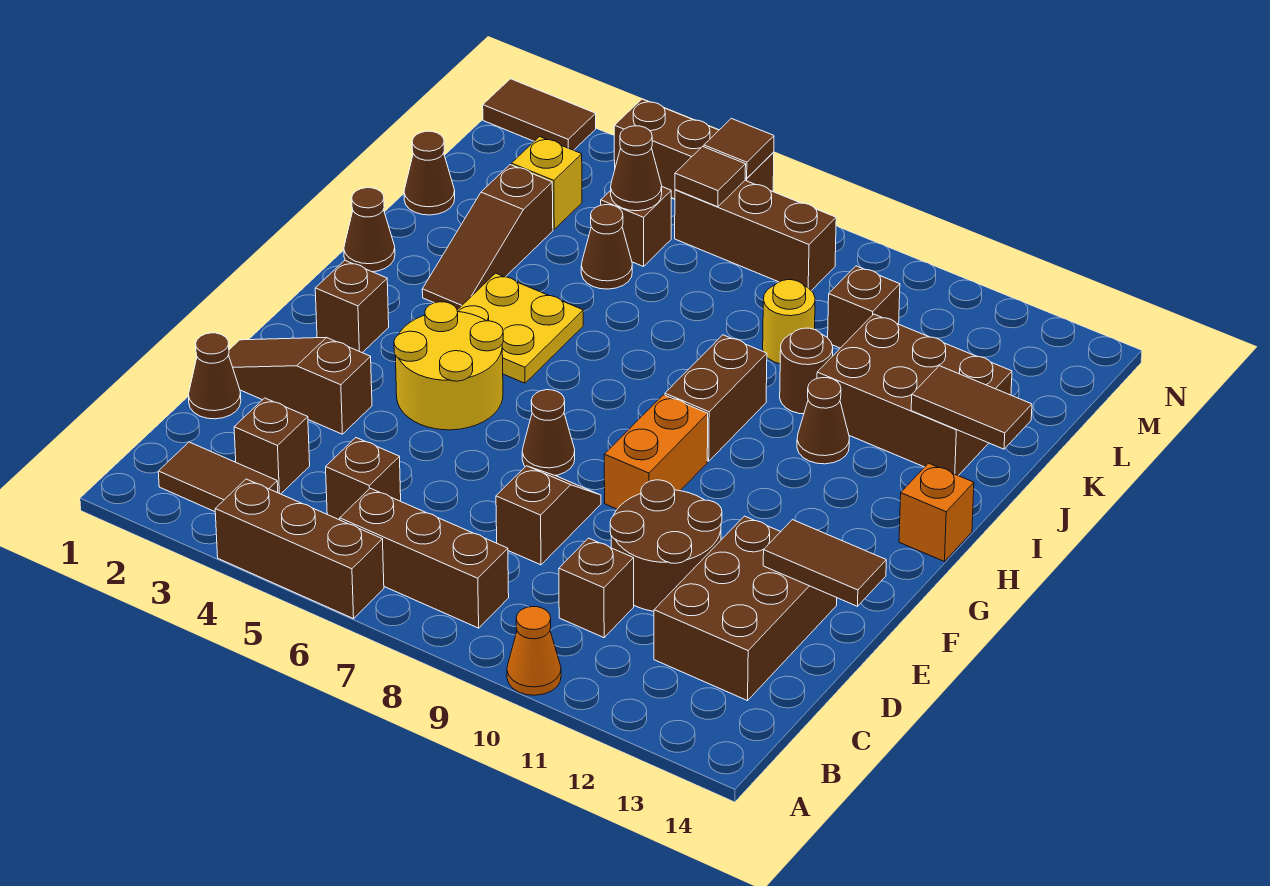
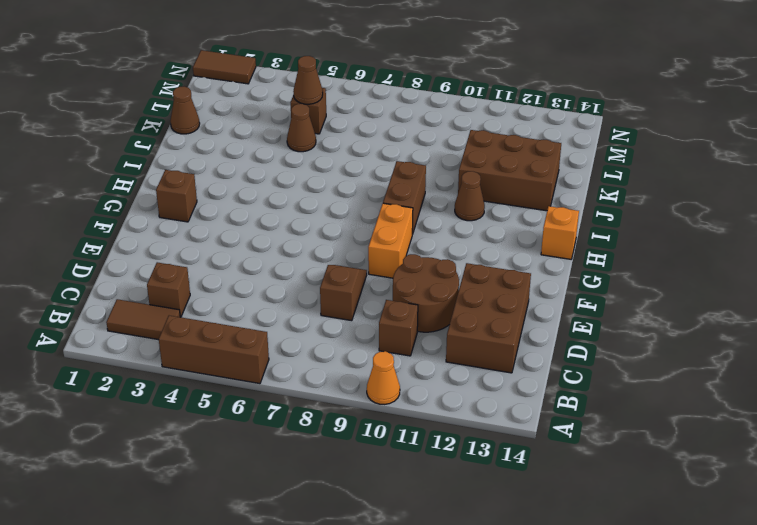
none -> brown 1x3 brick [340,488,509,628]
none -> brown 1x1 brick [326,438,401,520]
none -> brown 1x1 cone [188,333,241,419]
none -> brown 1x3 slope [229,338,372,434]

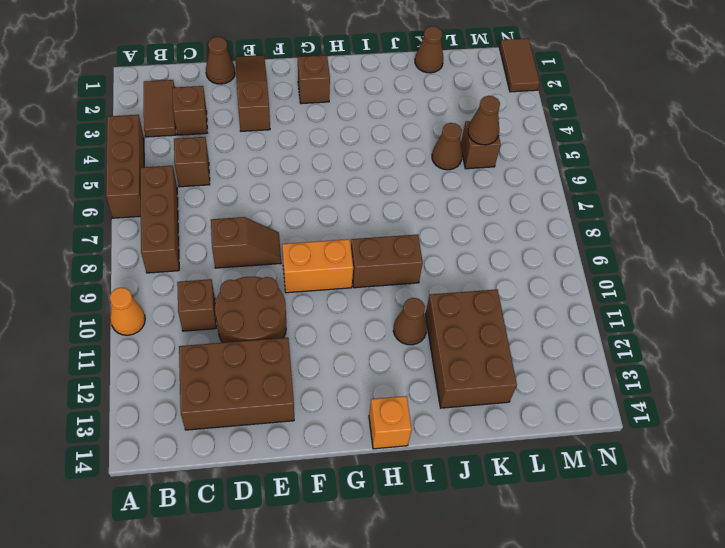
none -> yellow 2x2 round brick [394,302,503,430]
none -> brown 1x1 cone [522,390,575,475]
none -> yellow 2x2 plate [457,273,583,383]
none -> brown 1x1 cone [344,188,395,272]

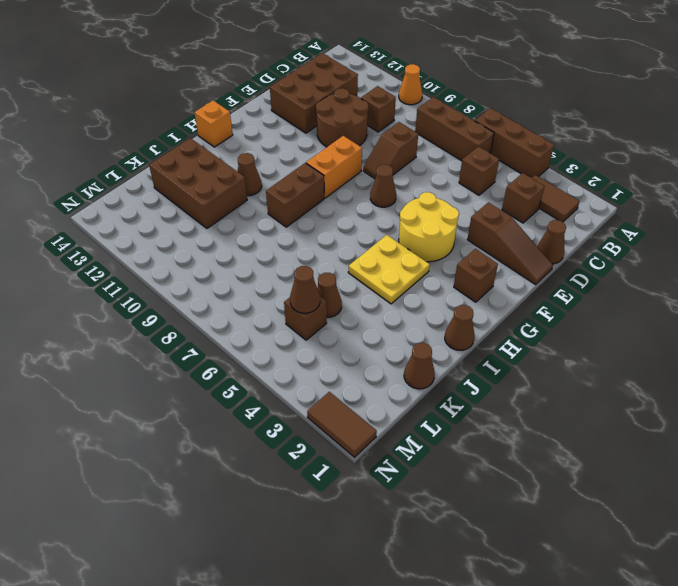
none -> brown 1x3 slope [422,165,553,310]
none -> brown 1x1 round brick [780,328,833,414]
none -> yellow 1x1 round brick [763,280,815,364]
none -> yellow 1x1 brick [511,137,582,229]

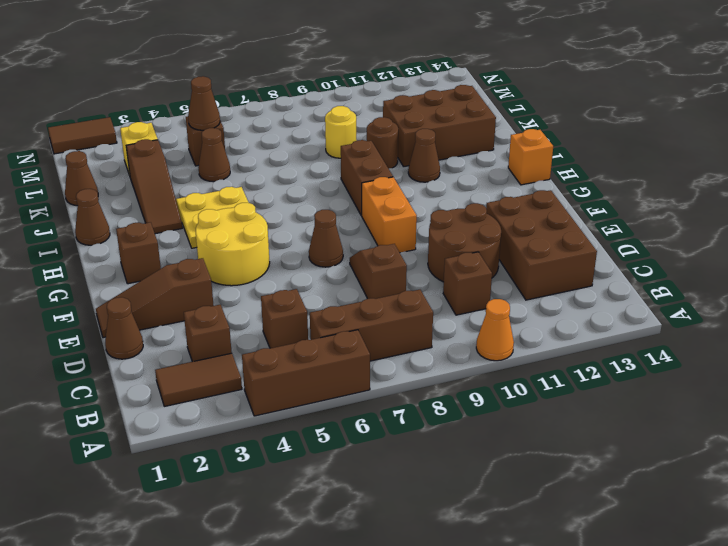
none -> brown 1x1 brick [828,266,900,348]
none -> brown 1x3 brick [675,180,836,291]
none -> brown 1x3 brick [614,99,774,199]
none -> brown 1x2 tile [763,520,886,606]

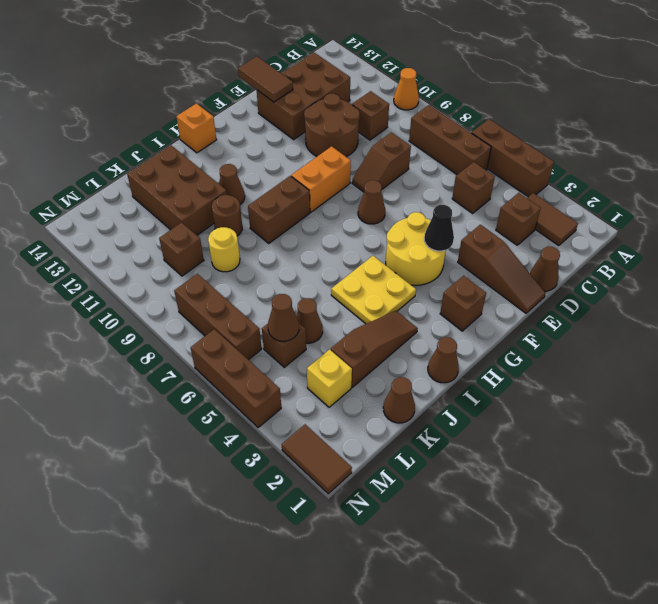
black 1x1 cone [424,205,454,251] -> none
none -> brown 1x2 tile [911,366,1032,449]
none -> brown 1x1 tile [675,146,746,207]
none -> brown 1x1 tile [704,118,774,178]

